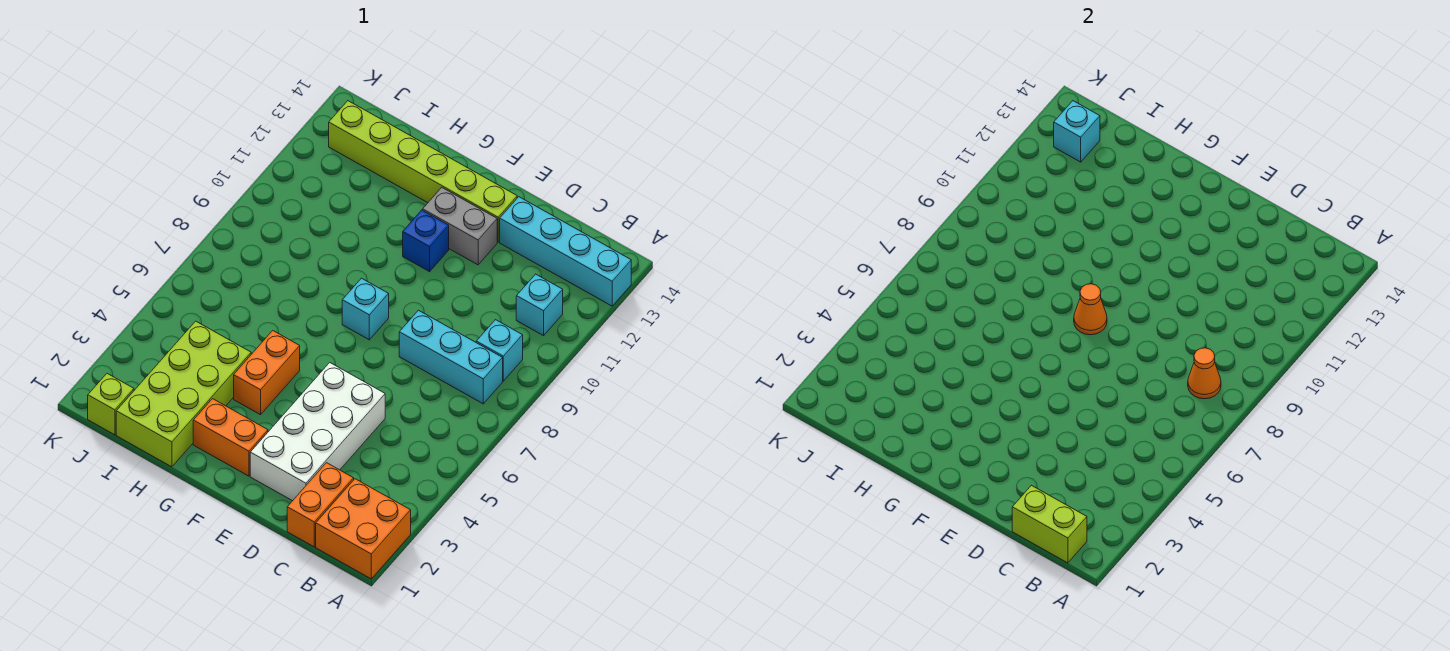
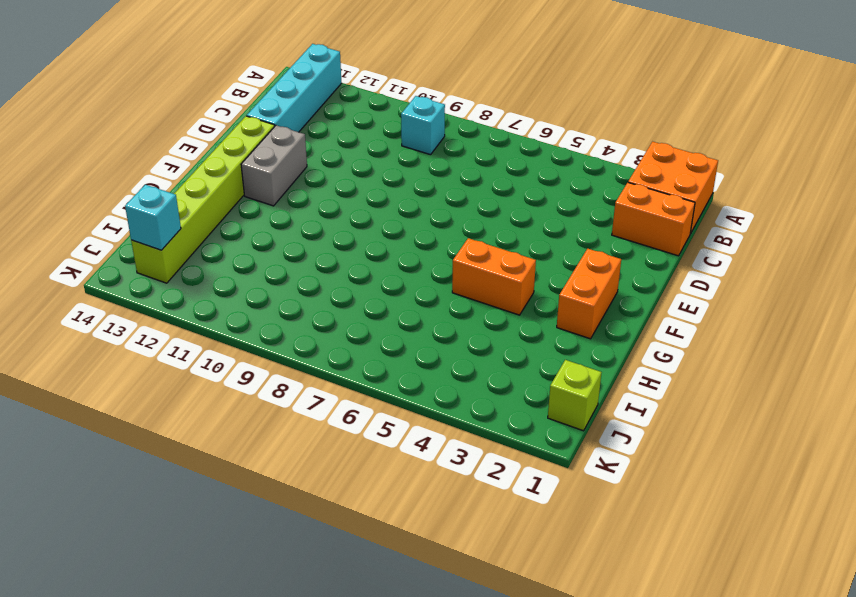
none -> cyan 1x3 brick [399,310,503,404]
none -> cyan 1x1 brick [516,274,563,336]
none -> white 2x4 brick [250,363,385,501]

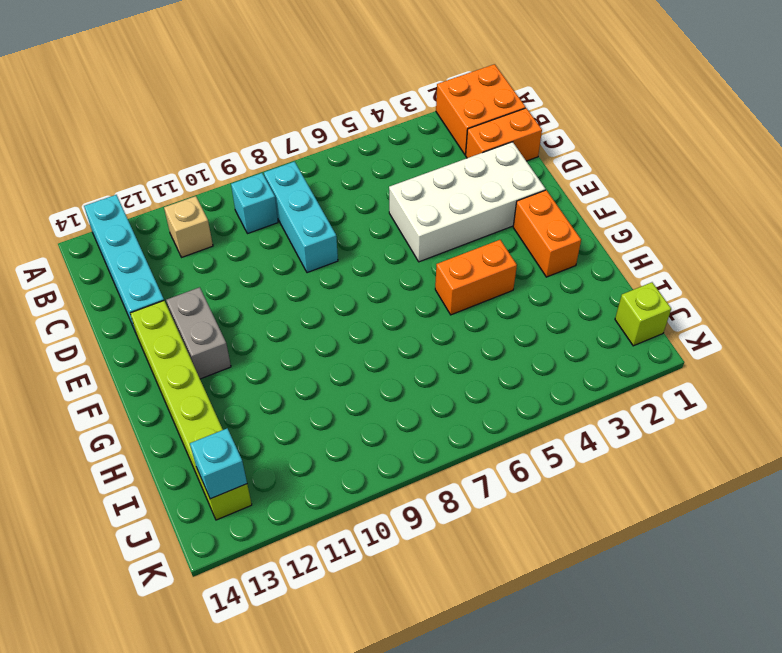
tan 1x1 brick [164,196,213,257] -> cyan 1x1 brick [516,274,563,336]
none -> cyan 1x1 brick [342,278,389,340]
none -> blue 1x1 brick [403,210,449,272]
none -> lime 2x4 brick [116,321,251,467]

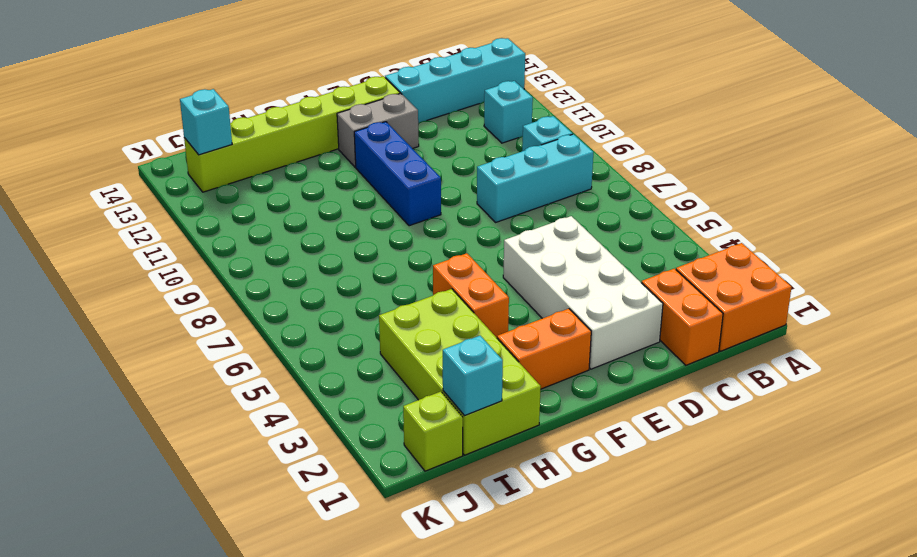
blue 1x3 brick [354,122,441,226] -> blue 1x1 brick [403,210,449,272]
cyan 1x1 brick [443,336,503,416] -> cyan 1x1 brick moved to [342,278,389,340]
none -> lime 1x2 brick [1012,485,1087,563]
none -> orange 1x1 cone [1188,348,1221,399]
none -> orange 1x1 cone [1074,284,1107,335]

